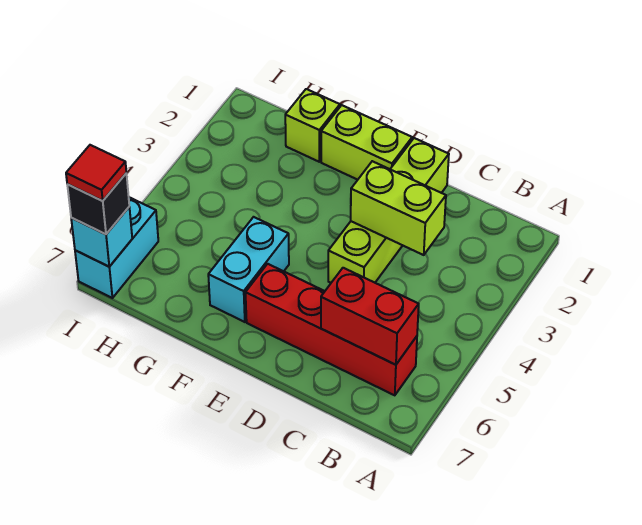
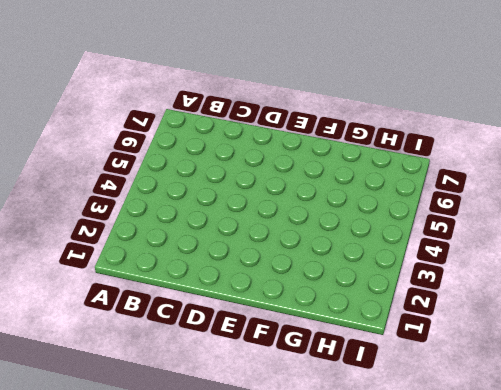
none -> red 1x4 brick [246,264,417,395]
none -> lime 1x4 brick [328,138,449,283]

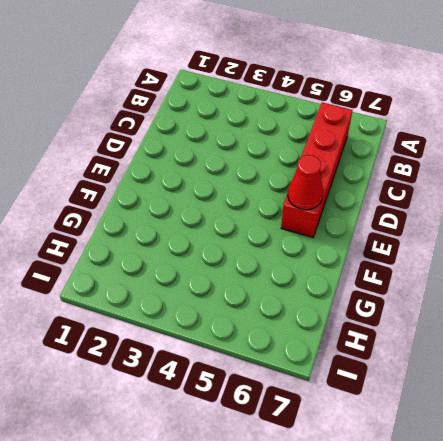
red 1x1 cone [288,155,323,210] -> none
none -> lime 1x4 brick [328,138,449,283]
none -> lime 1x2 brick [321,105,412,180]

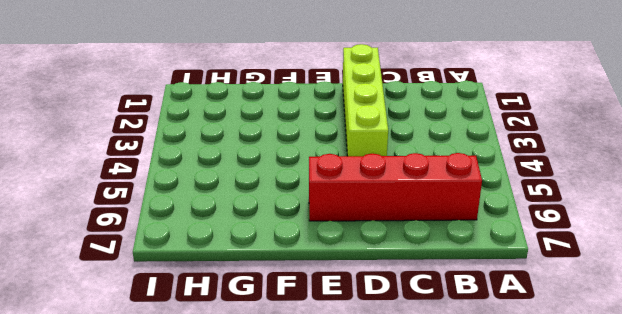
none -> lime 1x2 brick [321,105,412,180]
none -> cyan 1x2 brick [208,217,289,322]

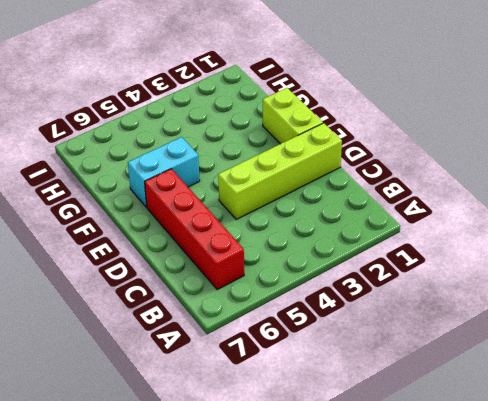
none -> lime 1x1 brick [285,89,340,162]
none -> cyan 1x2 brick [75,197,158,298]

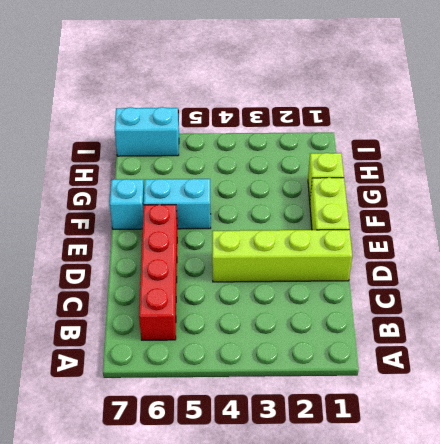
cyan 1x1 brick [110,179,144,229] -> cyan 1x1 brick moved to [71,207,132,267]
none -> red 1x2 brick [321,268,419,365]
none -> lime 1x2 brick [351,161,446,255]

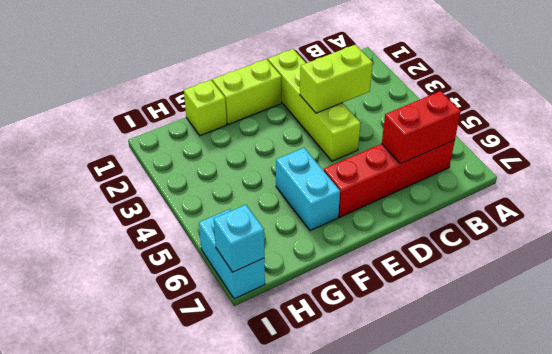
none -> black 1x1 brick [67,173,129,234]
none -> red 1x1 tile [66,145,126,201]

